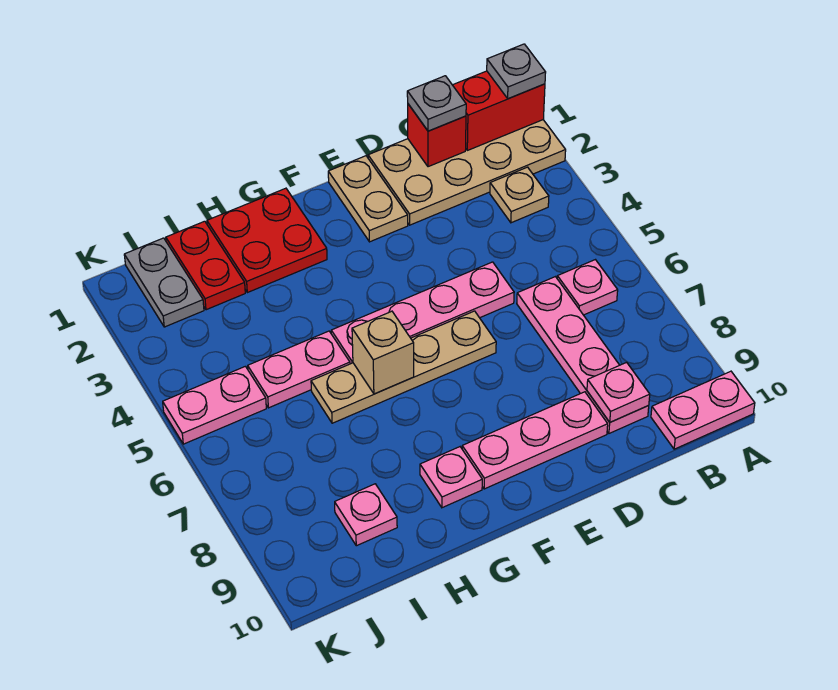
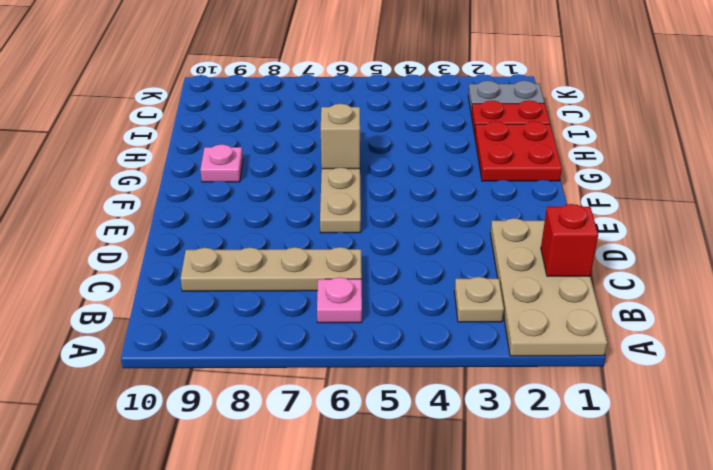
tan 1x4 plate [181,247,362,291] -> pink 1x4 plate [517,277,649,433]
none -> pink 1x2 plate [651,371,755,449]
none -> pink 1x4 plate [331,262,514,364]
none -> pink 1x3 plate [462,392,608,489]

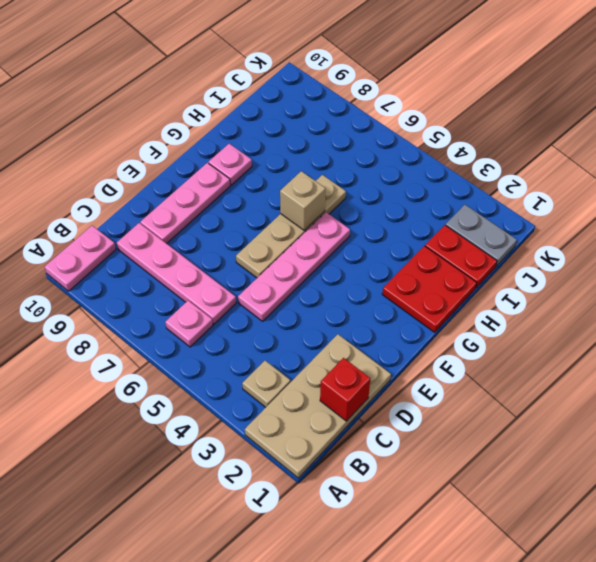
none -> tan 1x2 plate [328,156,408,242]
none -> pink 1x2 plate [248,331,350,408]
none -> pink 1x1 plate [335,484,397,546]

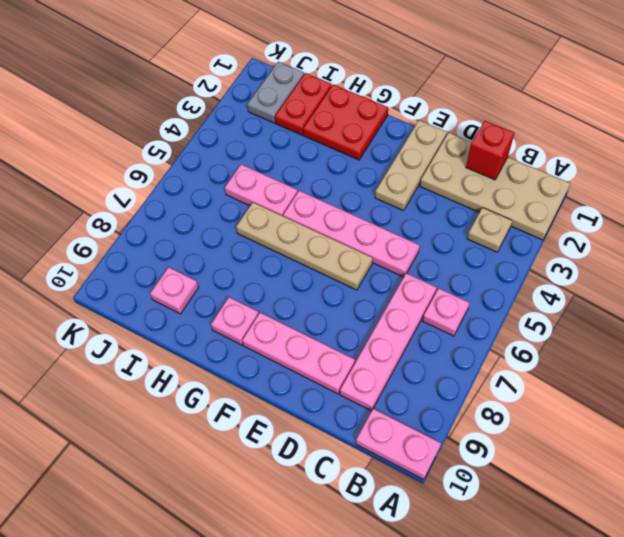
tan 1x3 plate [375,120,447,211] -> tan 1x2 plate [328,156,408,242]
none -> pink 1x2 plate [163,366,266,444]
none -> red 1x2 brick [453,71,545,150]
none -> pink 1x1 plate [587,362,650,422]

